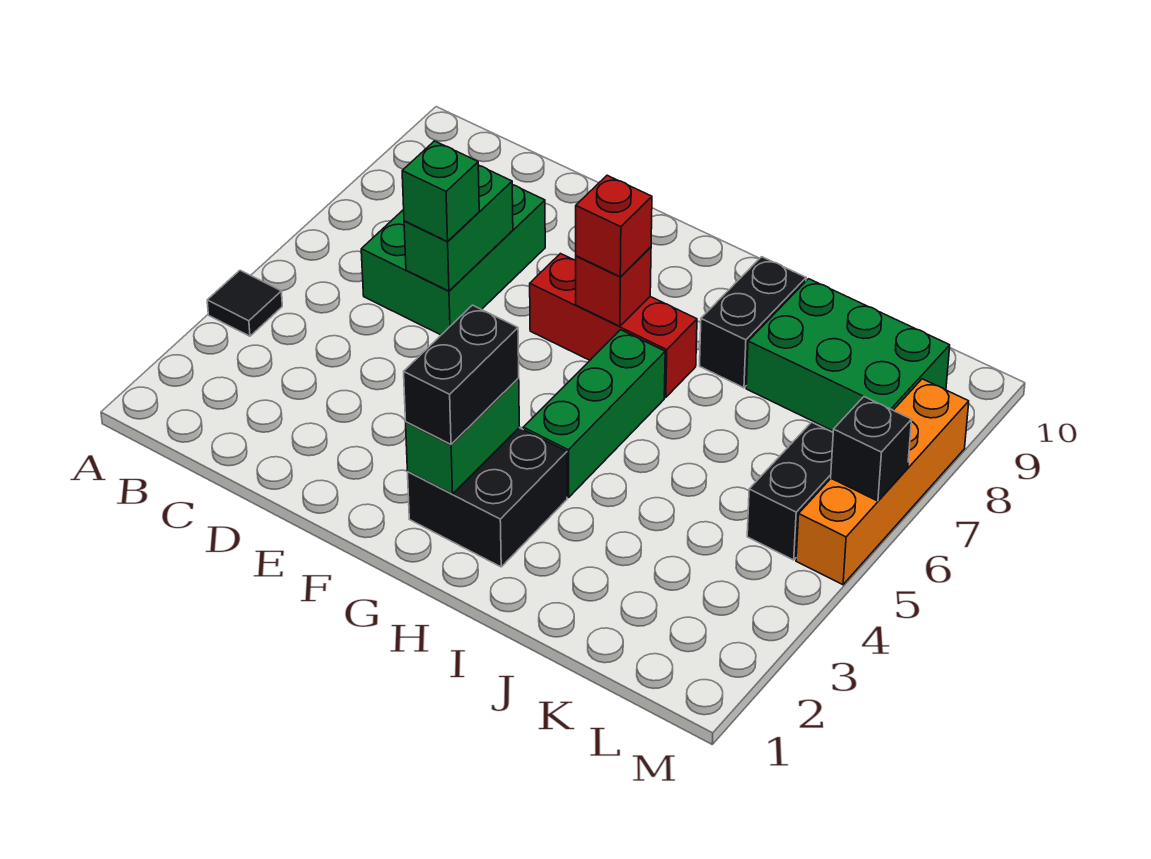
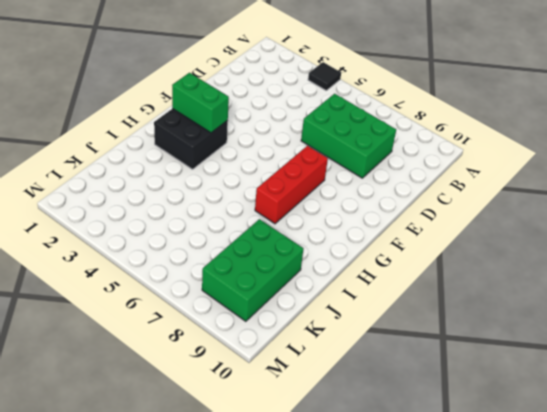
none -> green 1x3 brick [523,330,665,498]
none -> black 1x2 brick [700,257,806,388]
none -> black 1x2 brick [747,422,833,560]

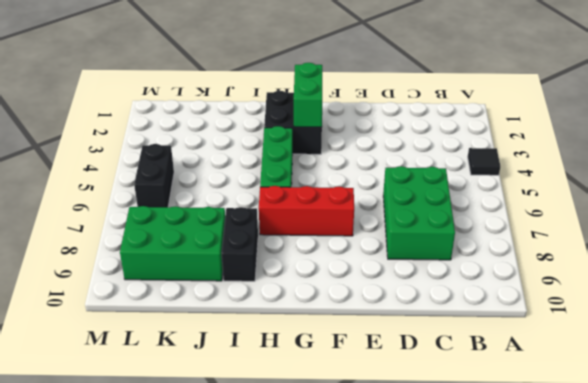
none -> orange 1x4 brick [796,379,969,585]
none -> green 1x2 brick [404,165,513,291]
none -> red 1x1 brick [576,247,651,326]

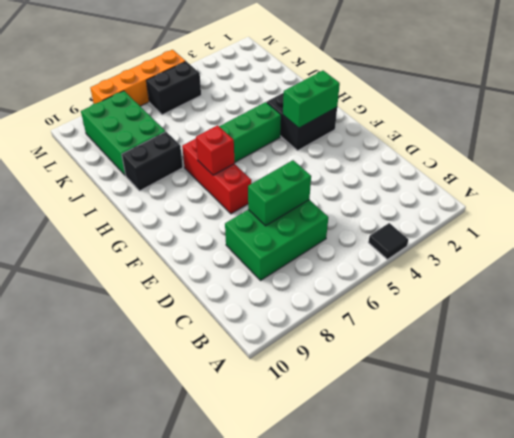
none -> black 1x1 brick [831,397,911,501]
none -> green 1x1 brick [402,141,479,242]
none -> black 1x2 brick [404,305,519,444]

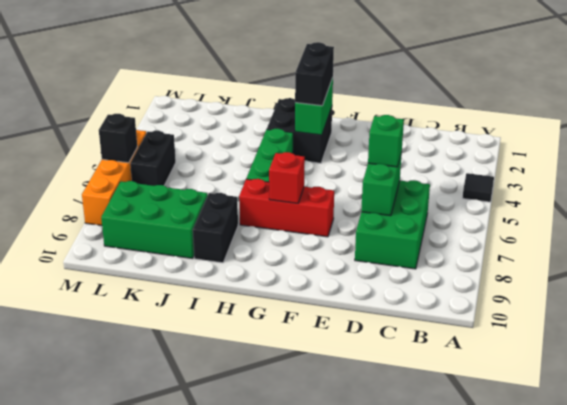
none -> red 1x1 brick [576,175,652,277]

